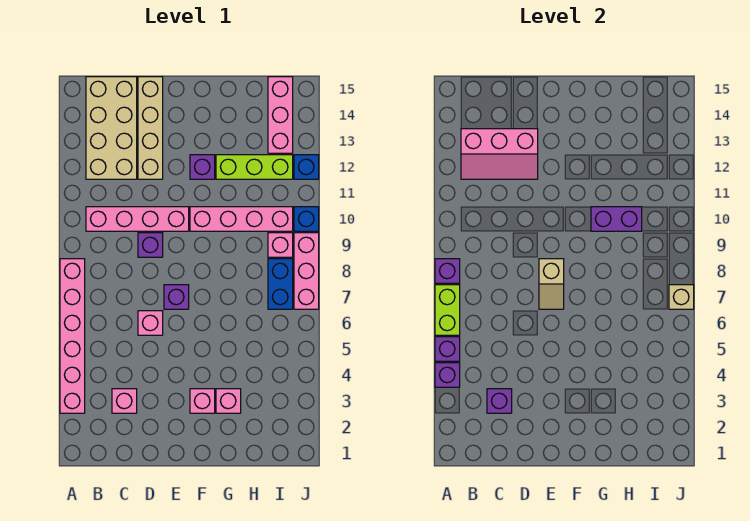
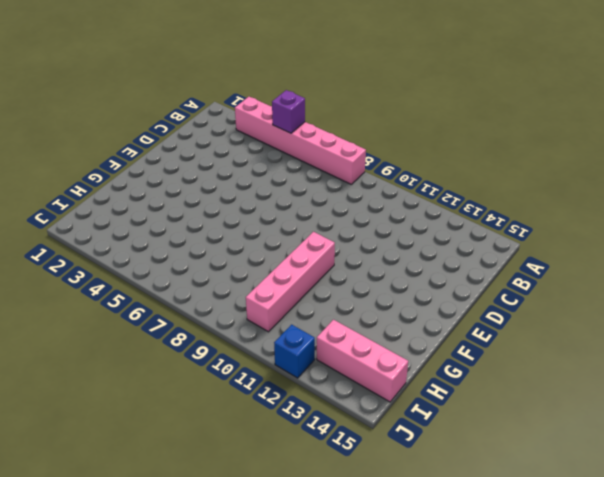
none -> pink 1x4 brick [86,207,189,231]
none -> tan 2x4 brick [86,77,137,179]
none -> pink 1x1 brick [112,389,137,413]

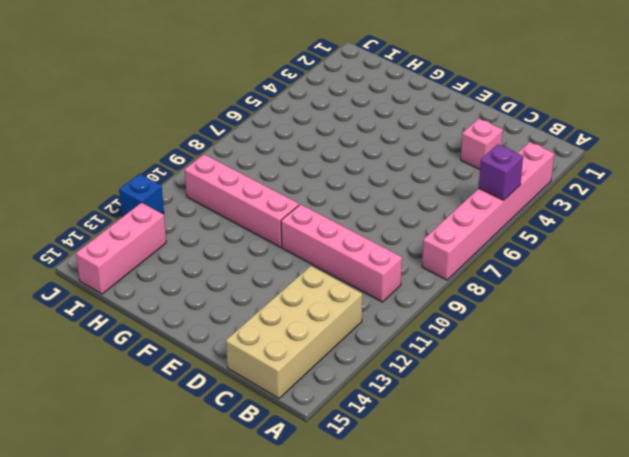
none -> pink 1x1 brick [138,311,163,335]
none -> purple 1x1 brick [138,233,163,257]
none -> tan 1x4 brick [138,77,163,179]

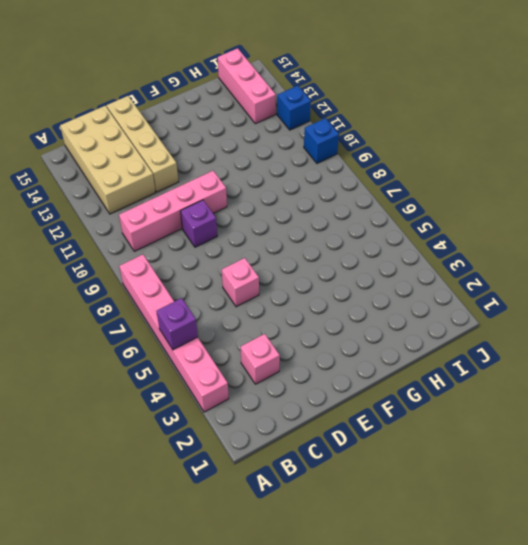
none -> purple 1x1 brick [164,285,189,309]
none -> pink 1x1 brick [190,389,215,413]
none -> pink 1x4 brick [190,207,293,231]

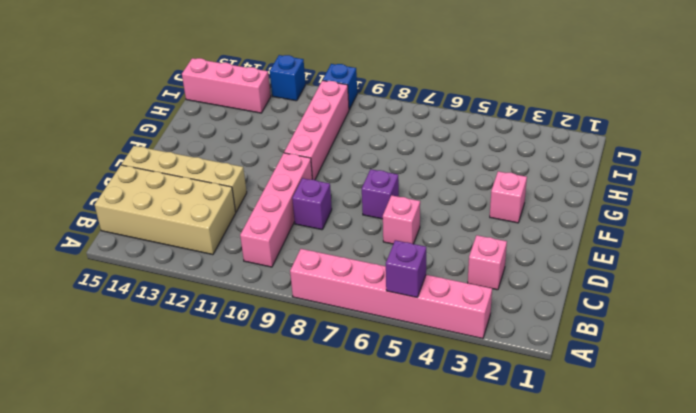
none -> purple 1x1 brick [190,155,215,179]
none -> pink 1x1 brick [216,389,241,413]
none -> lime 1x3 brick [216,155,293,179]

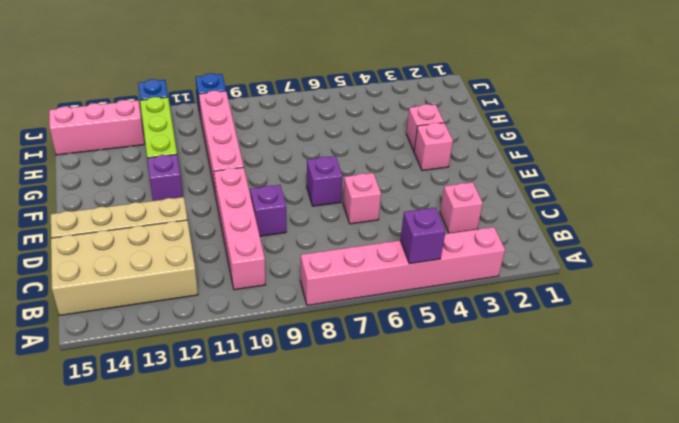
none -> blue 1x2 brick [268,259,293,309]
none -> pink 1x1 brick [268,233,293,257]
none -> pink 1x3 brick [294,233,319,309]

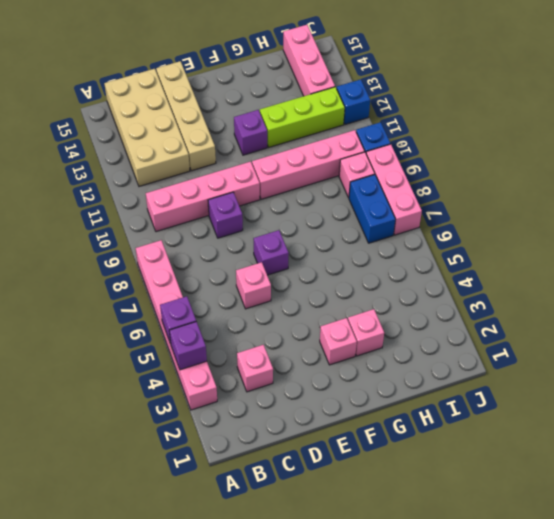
none -> lime 1x2 brick [435,285,460,335]
none -> purple 1x1 brick [435,259,460,283]
none -> pink 2x3 slope [461,129,538,179]

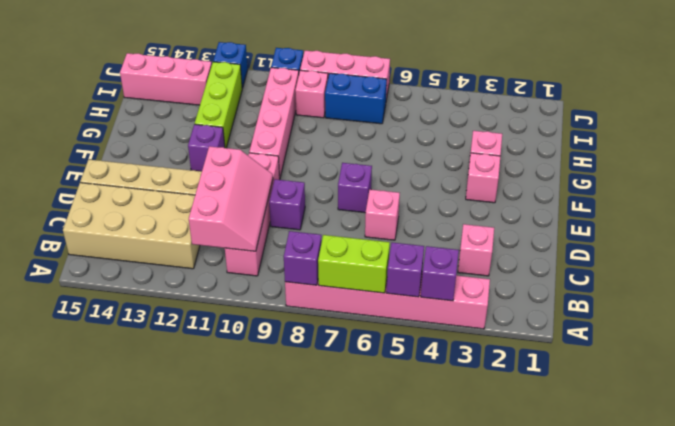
pink 2x3 slope [189,146,273,251] -> pink 2x3 slope moved to [461,129,538,179]
none -> purple 1x1 brick [487,389,512,413]
none -> tan 1x2 slope [539,259,564,309]
none -> purple 1x2 brick [591,207,642,231]

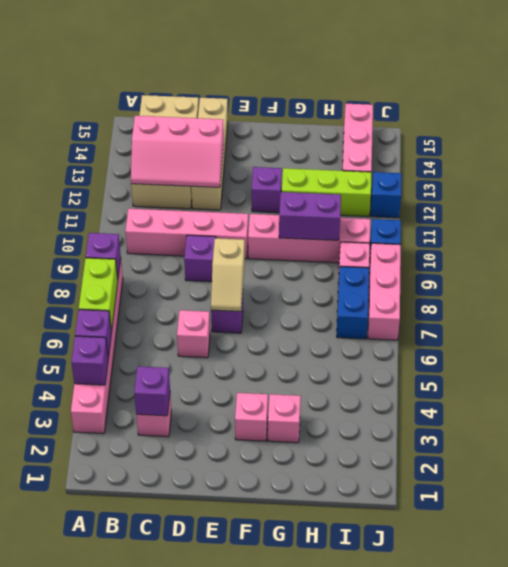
none -> tan 1x1 brick [669,285,694,309]

